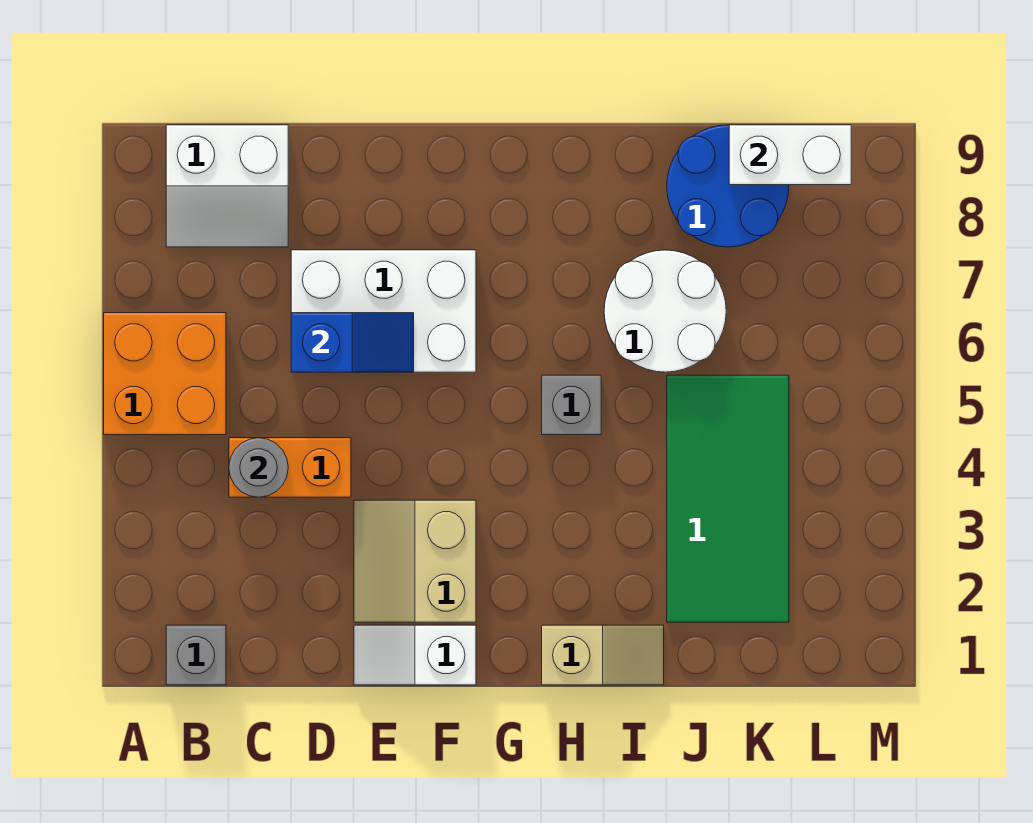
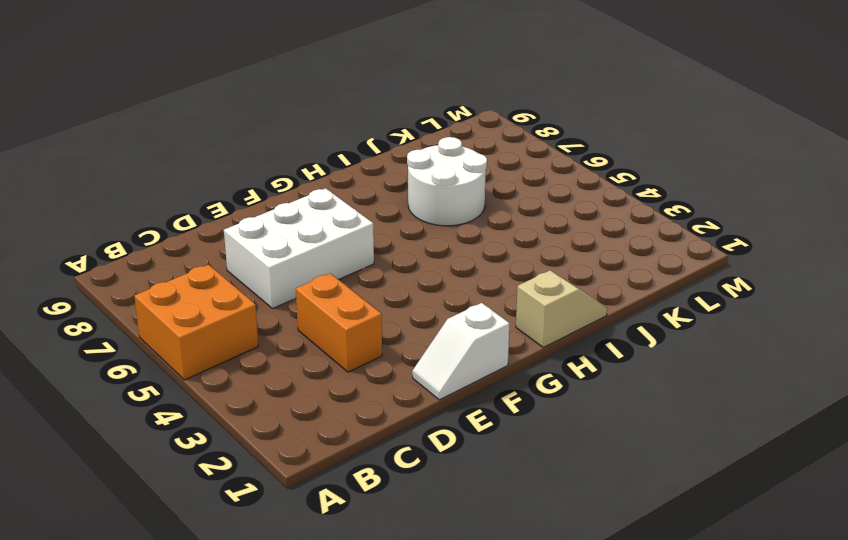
orange 1x2 brick [296,273,382,372] -> orange 1x2 brick turned to [229,438,351,497]
none -> grey 1x1 brick [166,625,226,685]
none -> white 2x2 slope [166,125,288,247]
none -> tan 2x2 slope [354,500,476,622]

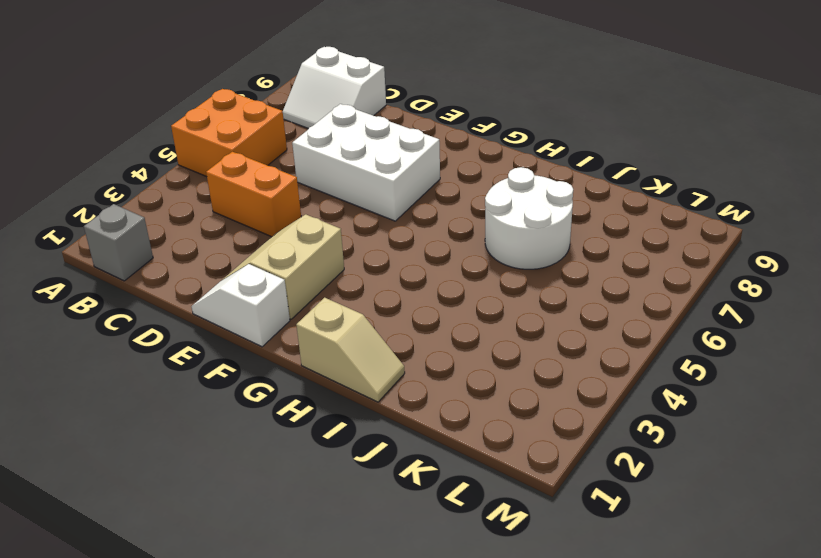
none -> grey 1x1 brick [542,375,601,435]
none -> green 2x4 tile [667,375,789,622]
none -> blue 2x2 round brick [667,125,789,247]

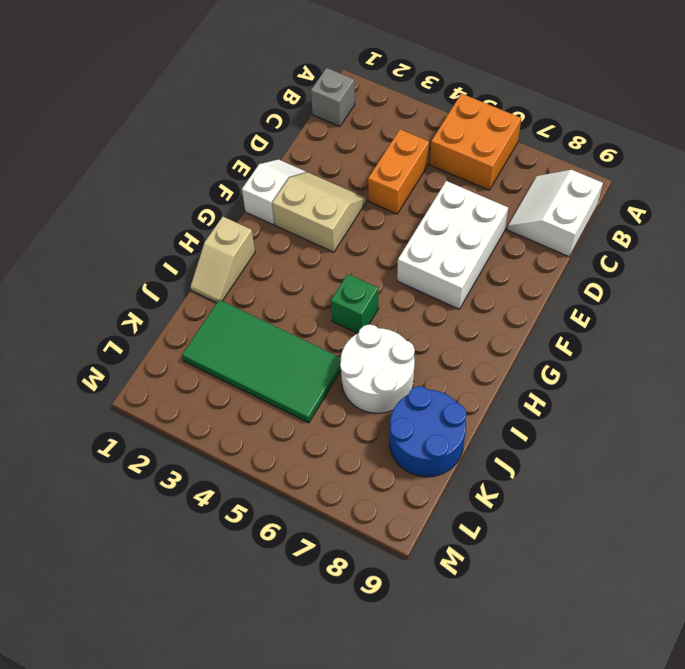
green 1x1 brick [331,274,378,333] -> grey 1x1 brick [542,375,601,435]
none -> grey 1x1 round brick [229,438,288,497]
none -> blue 1x2 slope [291,313,414,372]
none -> white 1x2 brick [729,125,851,185]

